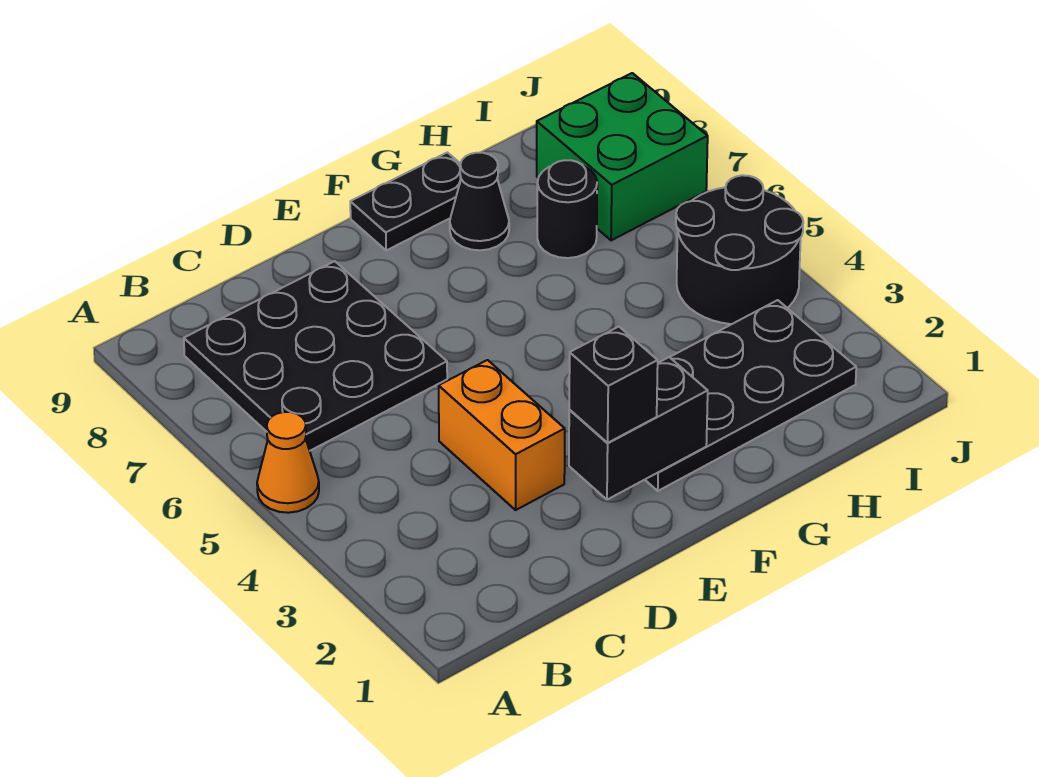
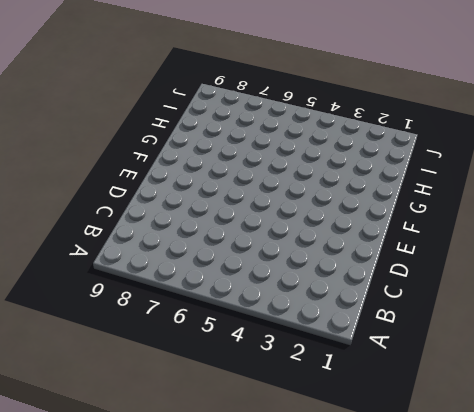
none -> orange 1x1 cone [257,412,319,513]
none -> black 3x3 plate [184,261,447,451]

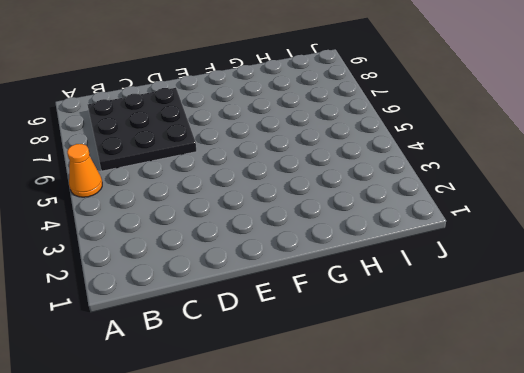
none -> orange 1x2 brick [439,360,565,510]
none -> black 2x4 plate [645,300,856,491]

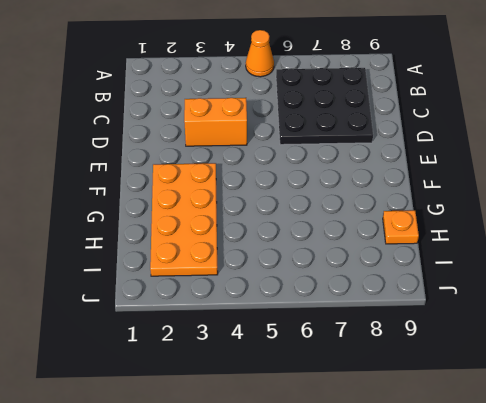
orange 2x4 plate [150,163,218,276] -> black 2x4 plate [645,300,856,491]
orange 1x1 plate [383,210,419,244] -> none
none -> black 1x2 plate [350,152,461,250]
none -> black 1x1 cone [450,153,509,250]

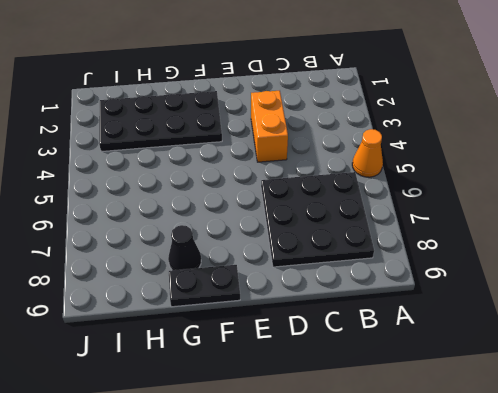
none -> black 1x1 round brick [537,160,597,258]
none -> black 2x2 round brick [676,175,803,324]

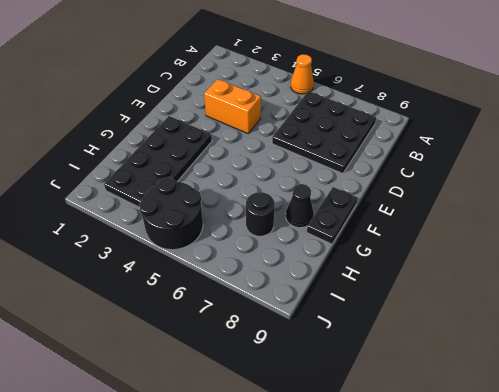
none -> green 2x2 brick [537,73,708,240]
none -> black 1x2 brick [569,357,708,500]

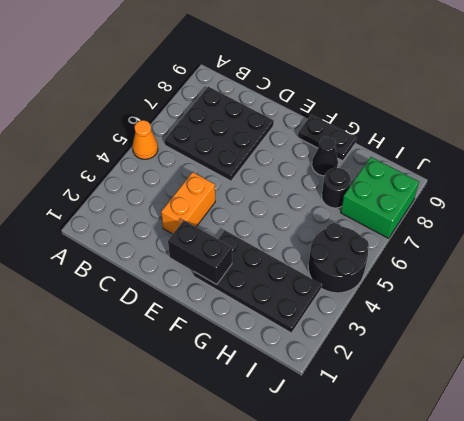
none -> black 1x1 brick [569,327,658,443]

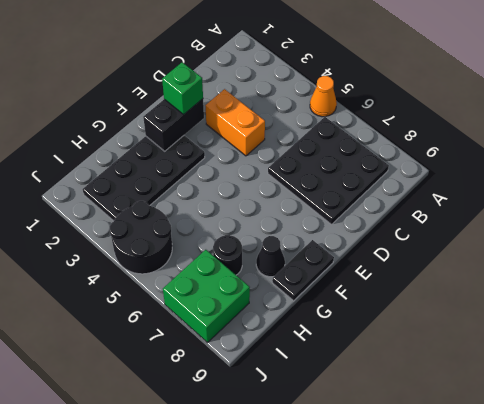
green 1x1 brick [162,62,203,115] -> black 1x1 brick [569,327,658,443]

